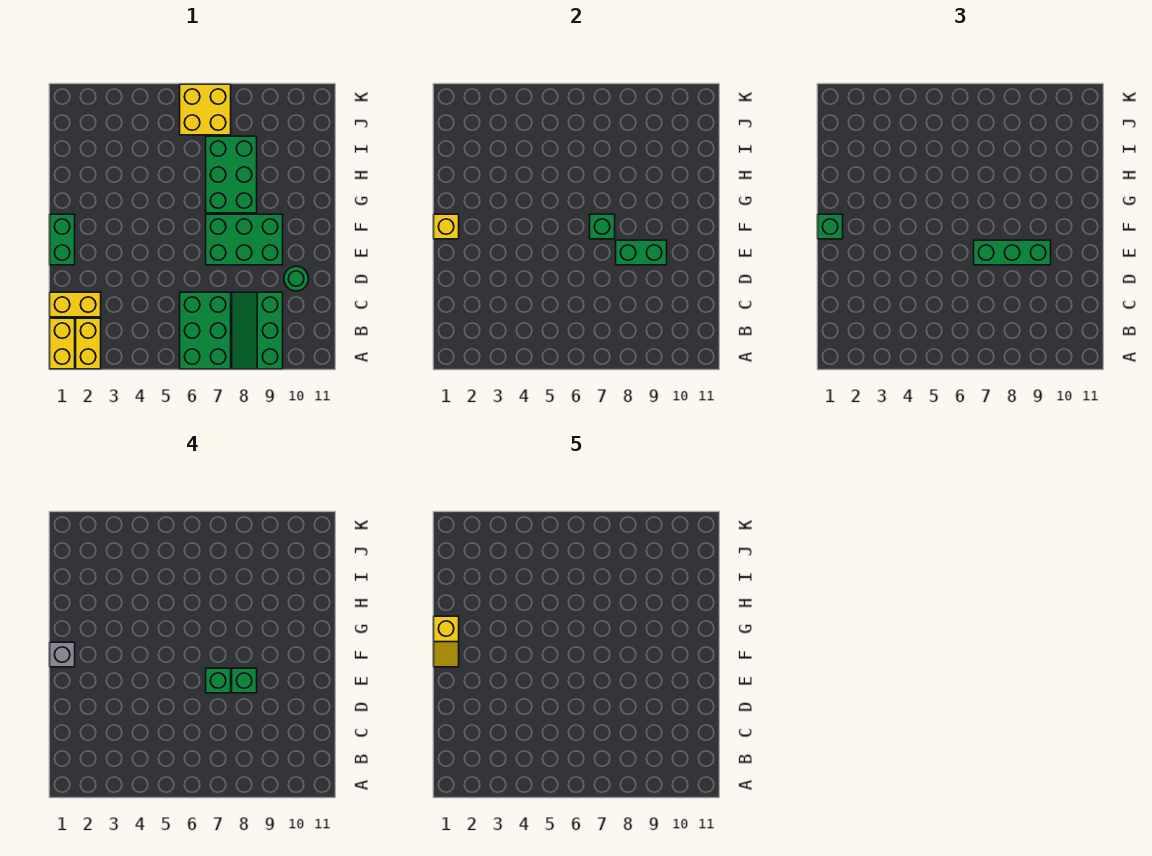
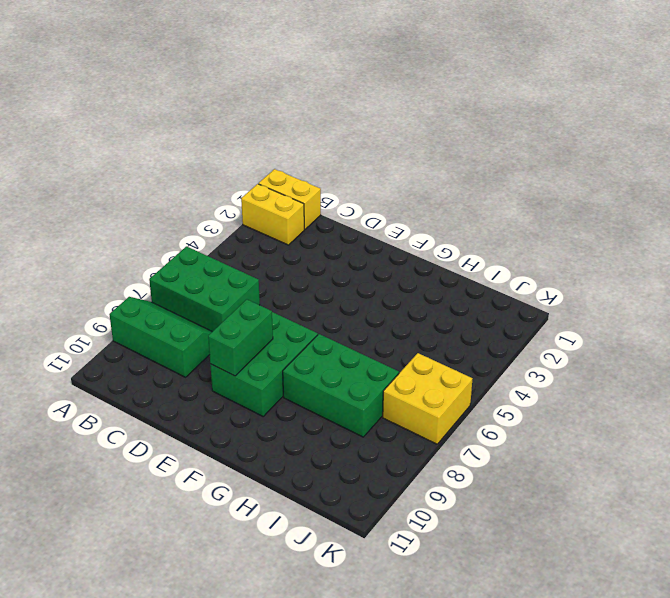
none -> yellow 1x2 brick [50,292,101,317]
none -> green 1x1 round brick [284,266,309,291]
none -> green 1x2 brick [50,214,75,265]

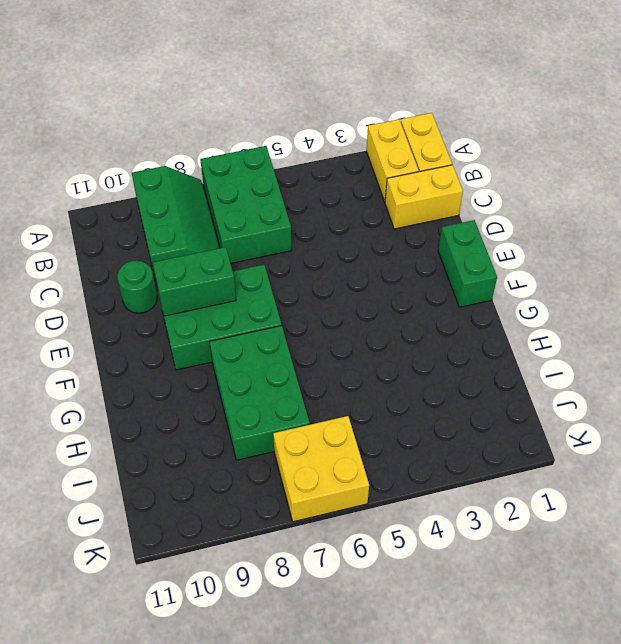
none -> yellow 1x1 brick [434,214,459,239]
none -> green 1x1 brick [590,214,615,239]
none -> green 1x3 brick [974,240,1051,265]

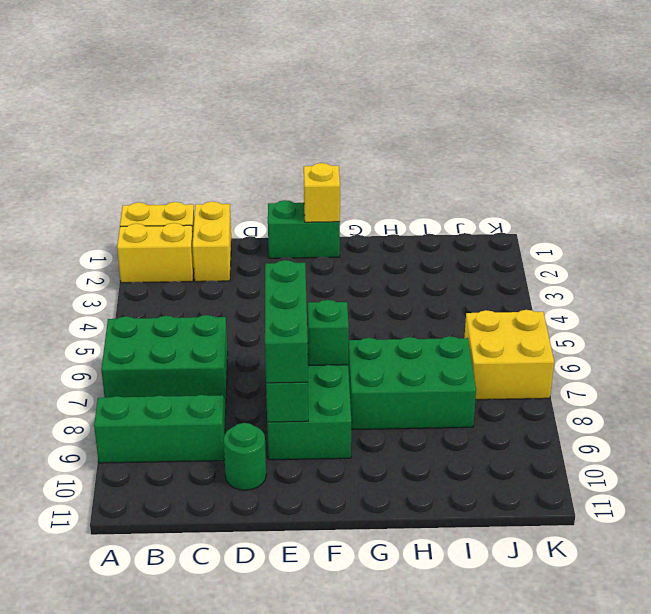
none -> green 1x1 brick [818,214,843,239]
none -> green 1x1 brick [206,668,231,693]
none -> green 1x1 brick [232,668,257,693]

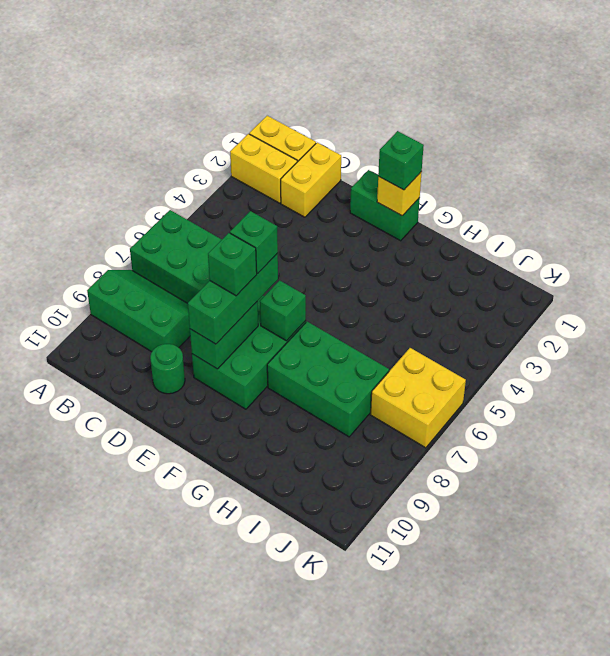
none -> grey 1x1 brick [50,642,75,667]
none -> yellow 1x2 slope [434,616,459,667]

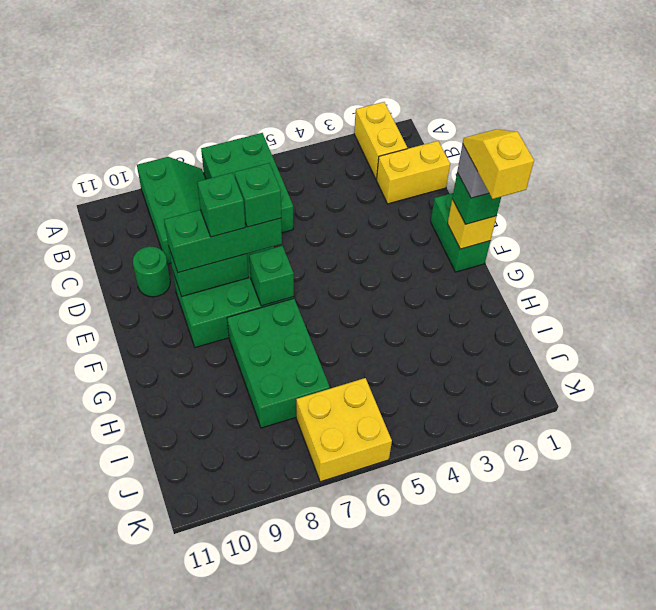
none -> yellow 1x2 brick [50,318,75,369]

